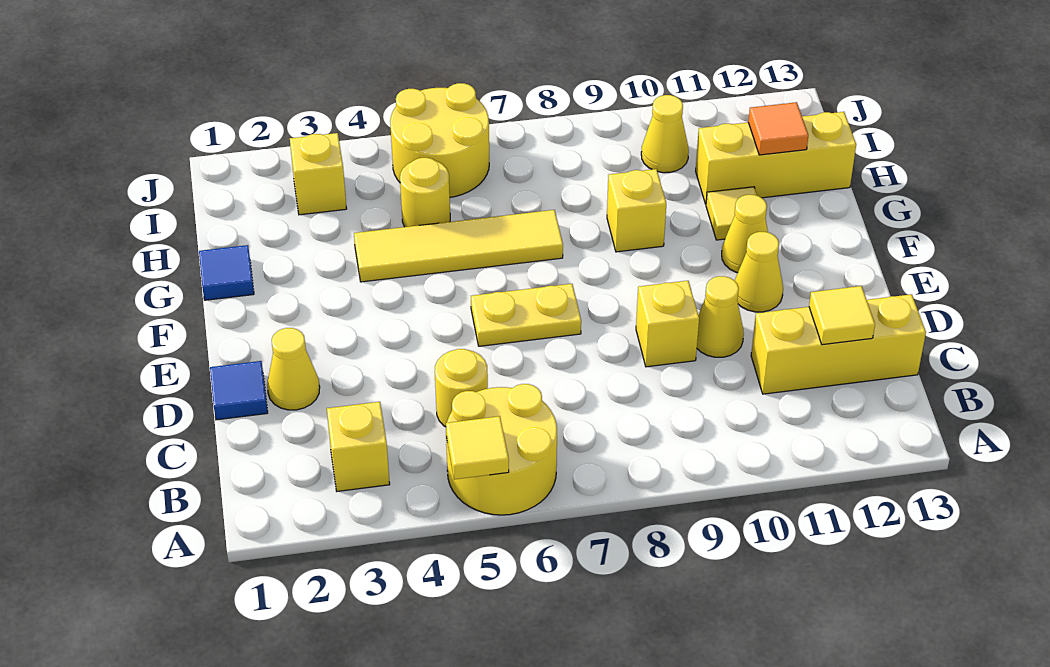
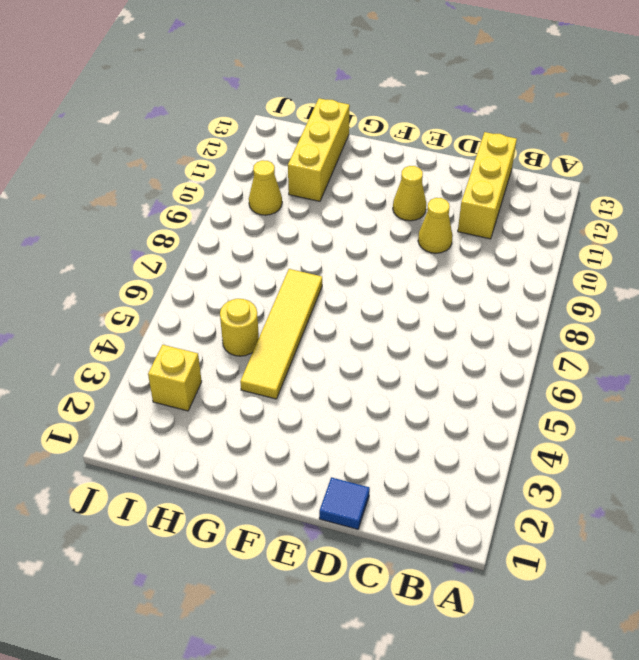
none -> yellow 2x2 round brick [446,384,557,515]
none -> yellow 1x1 brick [327,402,390,491]
none -> yellow 1x1 round brick [435,349,488,427]

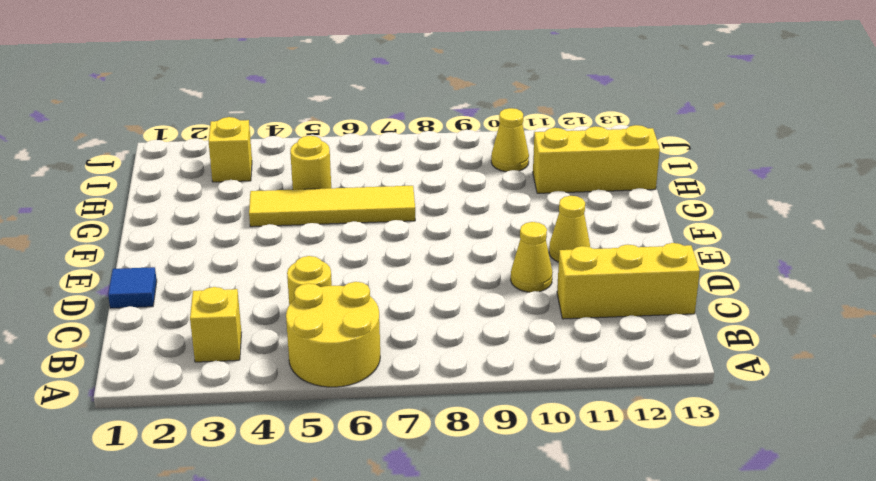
none -> yellow 1x1 cone [267,328,320,410]
none -> yellow 1x1 brick [636,281,699,367]
none -> yellow 1x2 plate [471,284,581,346]

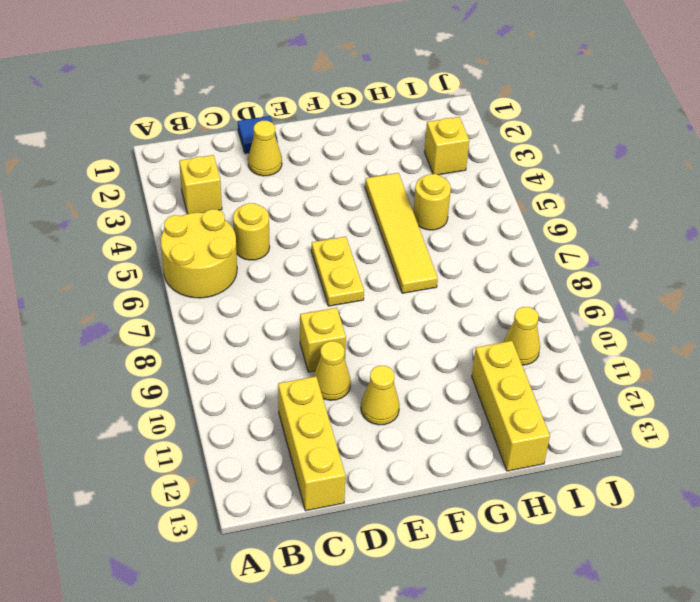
none -> yellow 1x1 cone [722,195,768,273]
none -> blue 1x1 tile [199,245,254,300]
none -> yellow 1x1 brick [607,169,666,252]

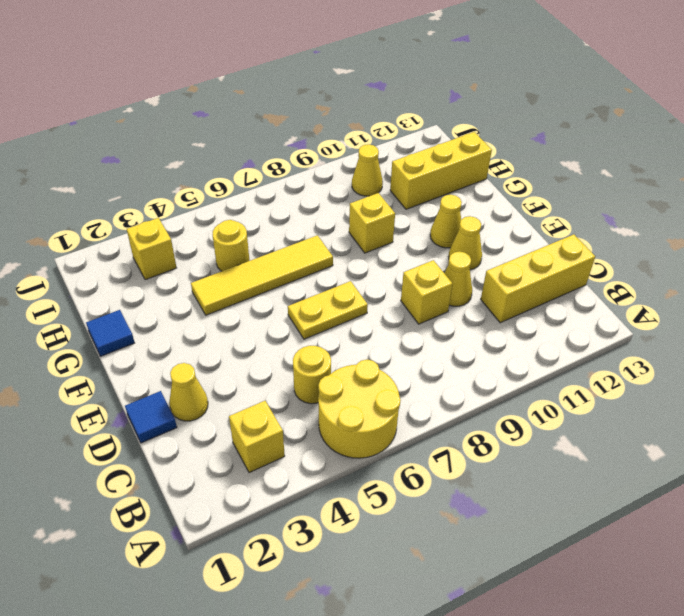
none -> yellow 1x1 tile [706,187,757,240]
none -> yellow 2x2 round brick [390,83,489,197]
none -> yellow 1x1 tile [446,416,509,479]

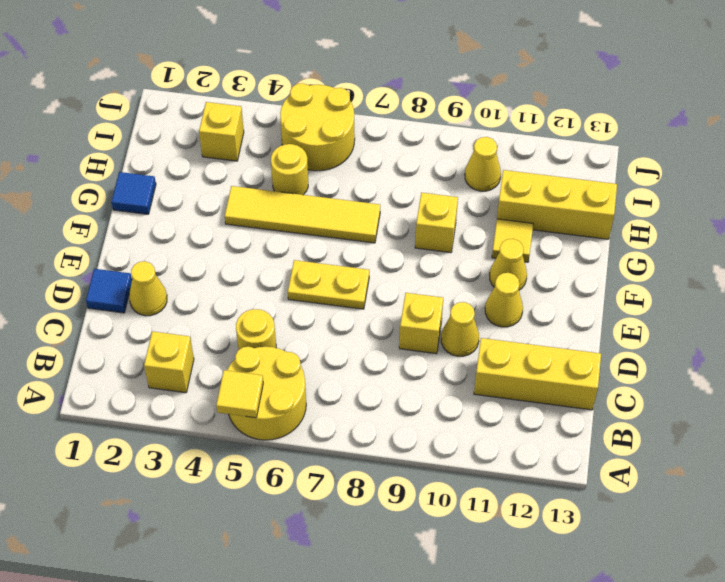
none -> yellow 1x1 tile [809,286,875,345]
none -> orange 1x1 tile [748,102,808,155]

